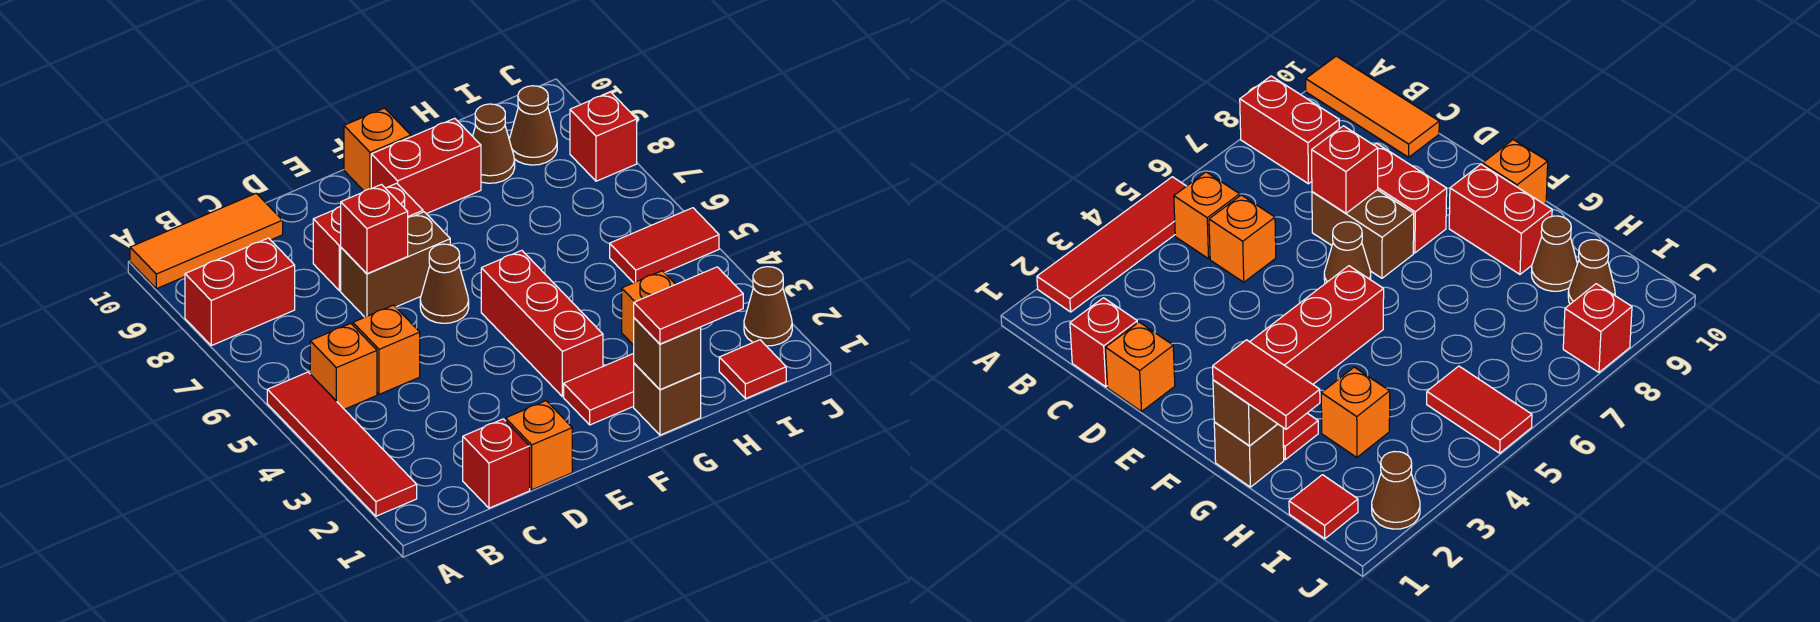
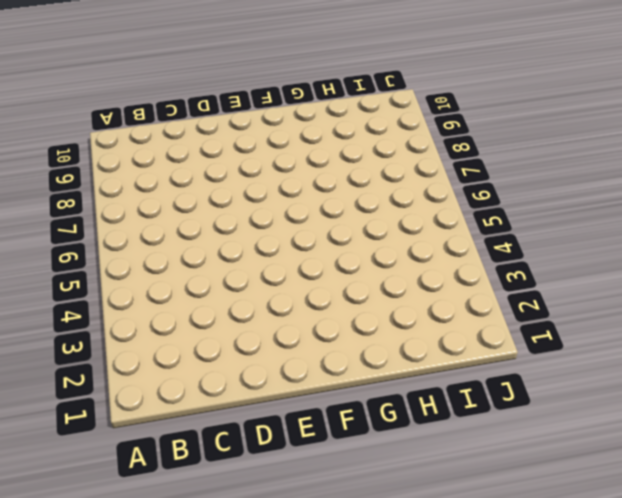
none -> red 1x4 tile [267,372,417,516]
none -> red 1x2 brick [185,238,295,345]
none -> orange 1x3 tile [130,193,283,289]

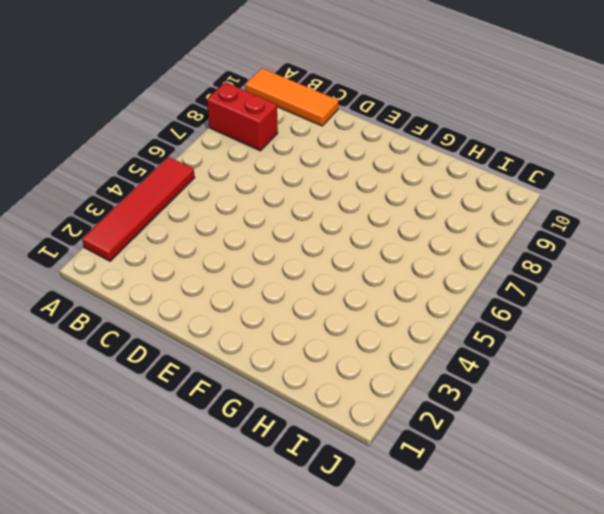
none -> orange 1x1 brick [310,323,377,409]
none -> red 1x1 brick [463,419,530,508]
none -> orange 1x1 brick [353,305,420,394]

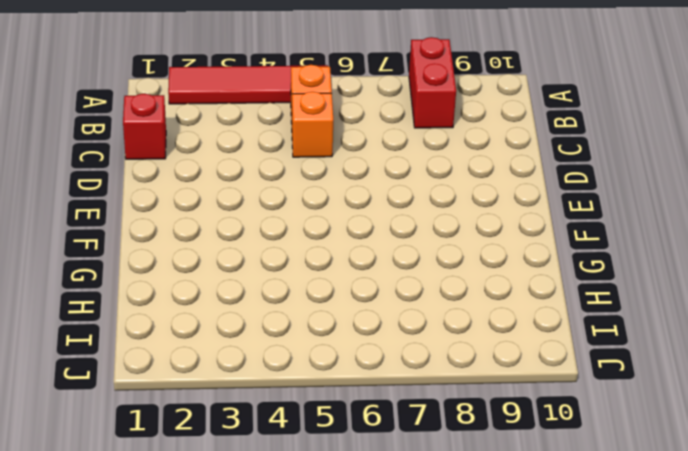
none -> orange 1x3 tile [130,193,283,289]
none -> orange 1x1 brick [506,401,572,490]
none -> brown 1x2 brick [341,212,450,317]

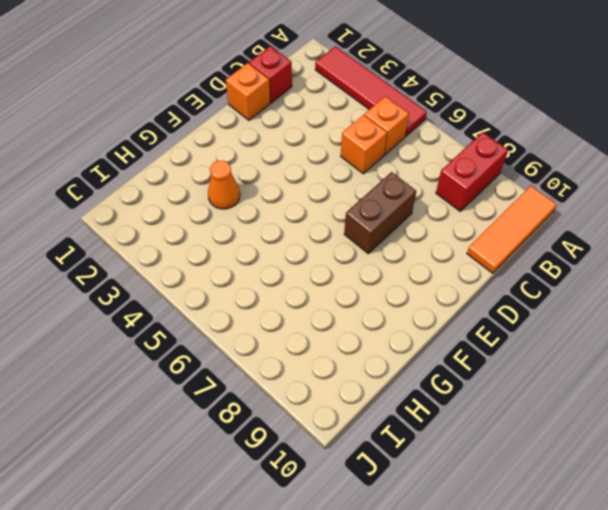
orange 1x1 cone [208,161,240,209] -> none
none -> red 1x2 brick [313,183,423,291]
none -> brown 1x1 cone [420,244,469,323]
none -> red 1x2 tile [564,353,634,425]

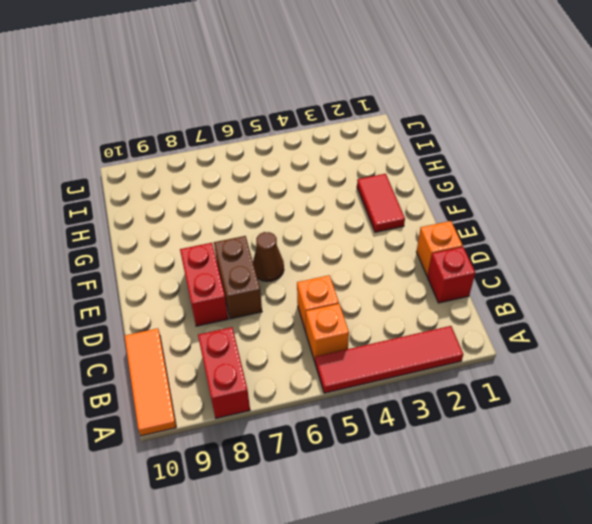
none -> red 1x3 brick [481,250,603,396]
none -> red 1x2 brick [371,118,481,214]
none -> orange 1x1 brick [344,108,411,191]

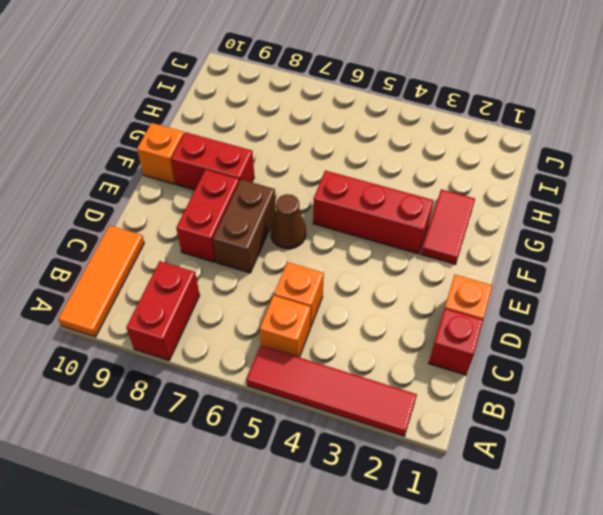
red 1x2 brick [171,132,254,190] -> red 1x2 brick turned to [371,118,481,214]
none -> brown 1x1 brick [634,363,701,435]
none -> orange 1x1 brick [622,271,676,345]
none -> brown 1x1 cone [473,104,515,183]

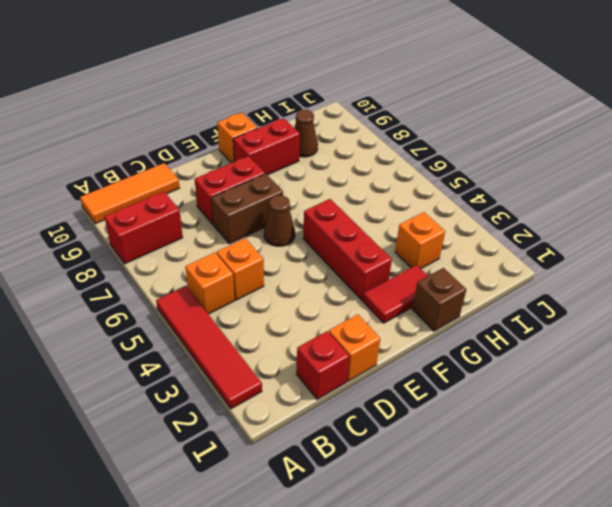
none -> red 1x1 tile [719,340,786,399]
none -> red 1x2 tile [610,208,719,283]
none -> brown 1x1 cone [509,86,557,165]

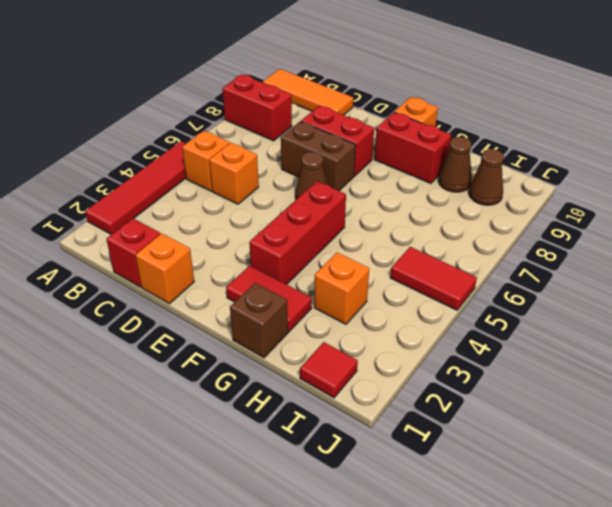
none -> brown 1x1 cone [744,267,792,346]
none -> red 1x1 brick [570,92,637,181]
none -> red 1x1 brick [341,185,408,274]

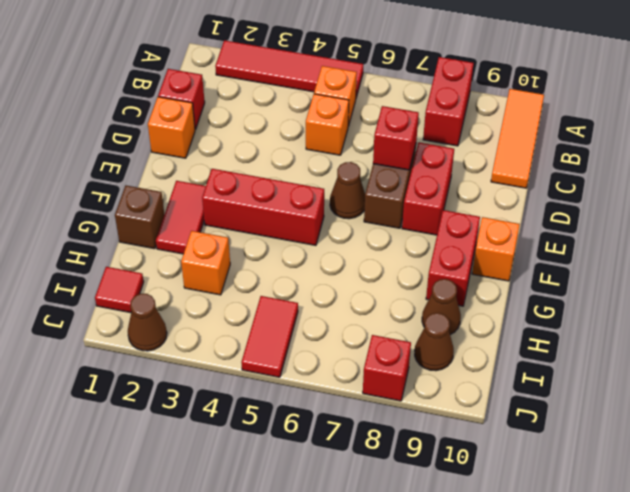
none -> brown 1x1 brick [634,318,701,390]
none -> red 1x2 tile [634,267,743,344]

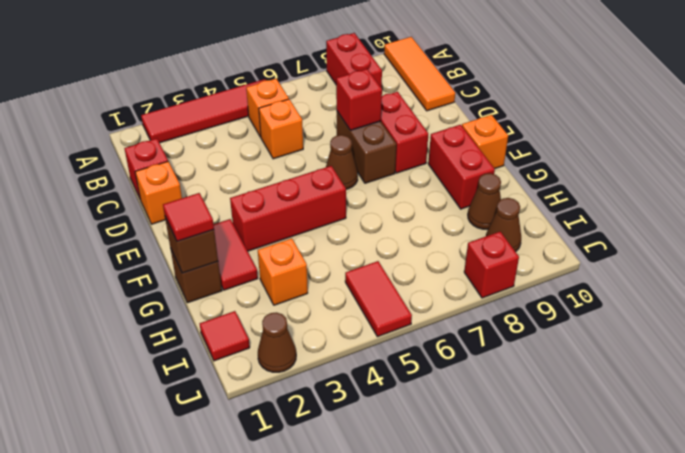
red 1x1 tile [163,193,214,241] -> red 1x2 tile [634,267,743,344]

